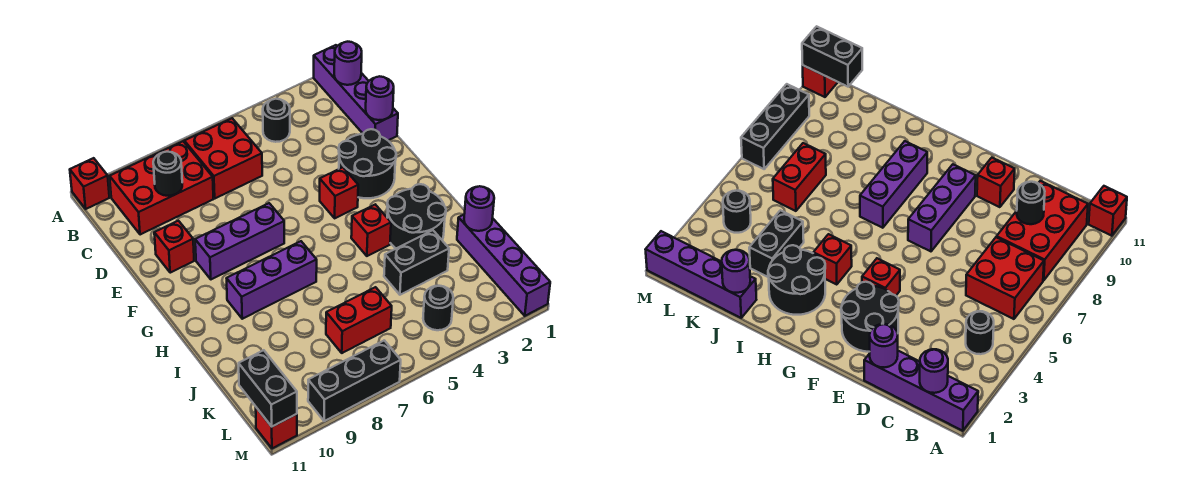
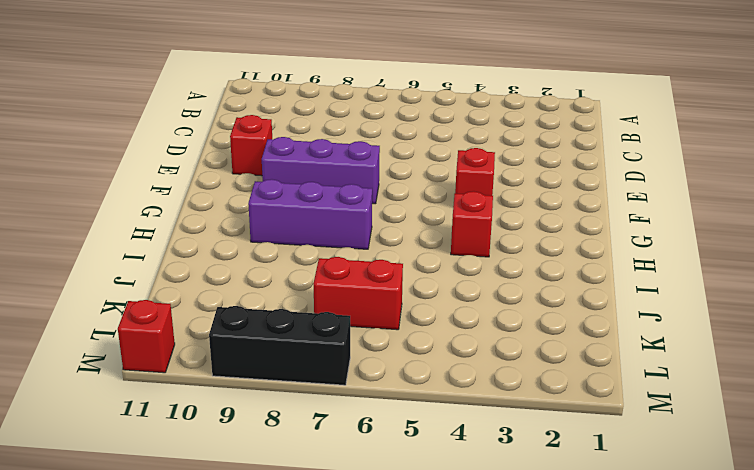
none -> purple 1x4 brick [314,45,398,140]
none -> red 1x1 brick [70,158,109,209]
none -> black 1x1 round brick [263,99,290,142]

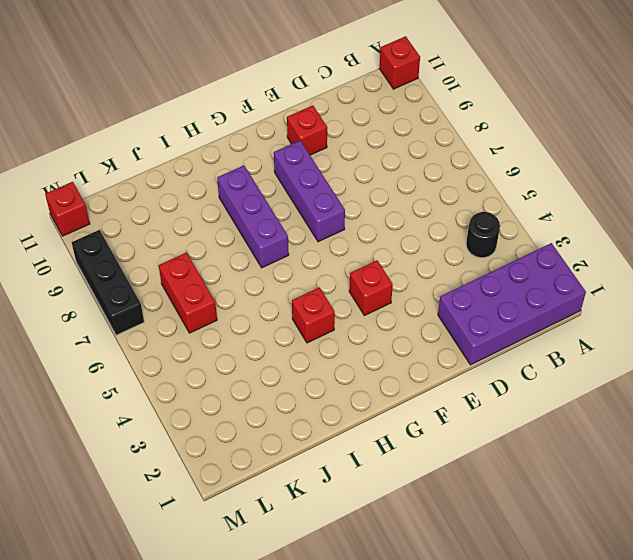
purple 2x4 brick [438,243,586,365] -> purple 1x4 brick [314,45,398,140]
none -> red 2x2 brick [184,118,262,198]
none -> red 2x3 brick [110,141,213,235]
none -> black 2x2 round brick [339,129,396,198]

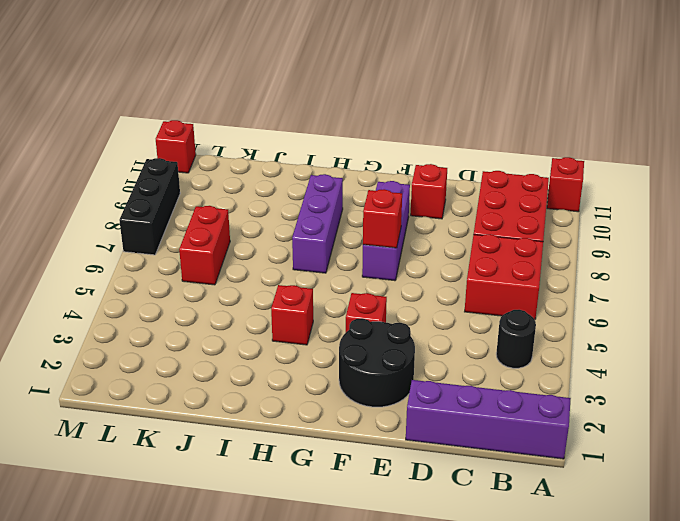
red 1x1 brick [363,189,402,248] -> none
none -> black 2x2 round brick [387,184,446,248]
none -> purple 1x4 brick [457,215,550,316]
none -> black 1x2 brick [384,230,449,295]

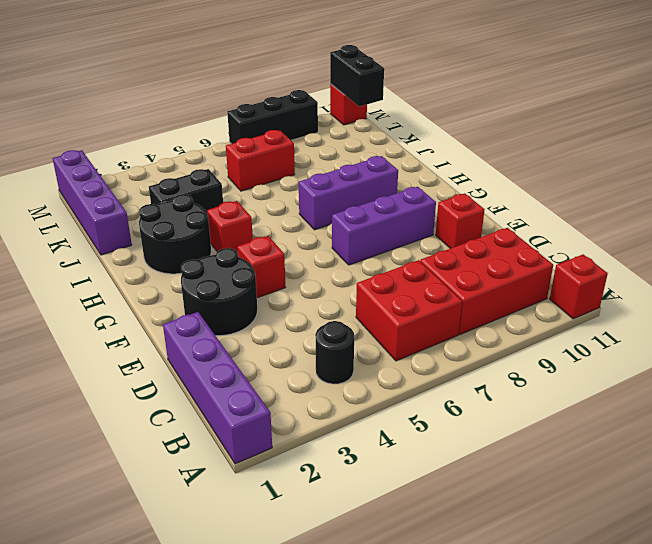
none -> black 1x1 round brick [423,286,453,330]
none -> purple 1x1 round brick [334,42,362,85]
none -> black 1x1 round brick [153,152,182,196]

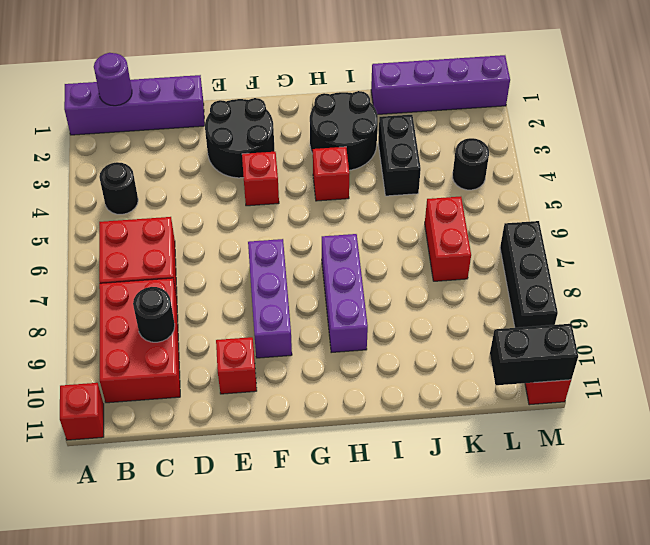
none -> purple 1x1 round brick [366,76,394,120]
none -> purple 1x1 round brick [464,186,494,231]

